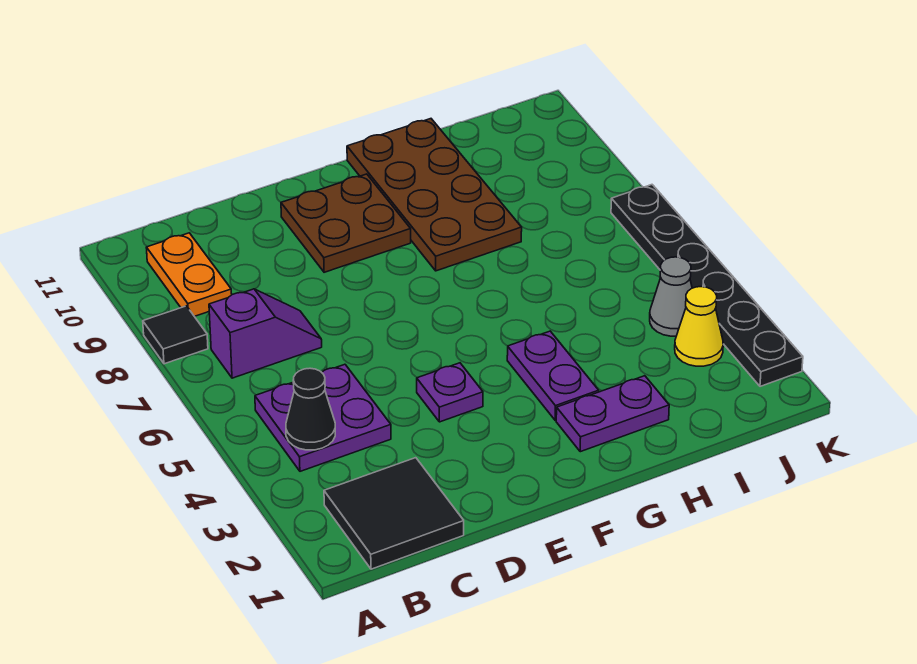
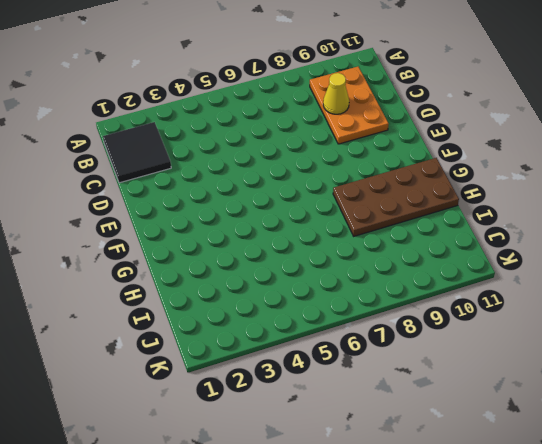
orange 2x3 plate [310,67,389,144] -> orange 1x2 plate [146,233,232,316]
yellow 1x1 cone [323,73,349,114] -> yellow 1x1 cone moved to [675,287,723,366]
none -> black 1x1 tile [143,306,208,364]
none -> purple 2x2 plate [255,364,391,471]
none -> purple 1x2 slope [209,289,322,378]

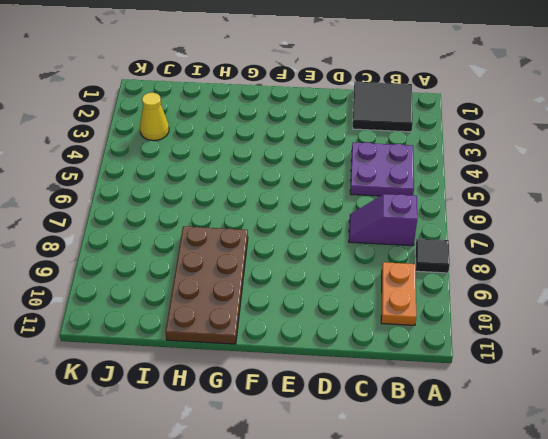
none -> purple 1x1 plate [417,363,483,422]
none -> brown 2x2 plate [281,174,411,272]
none -> purple 1x2 plate [556,376,669,452]

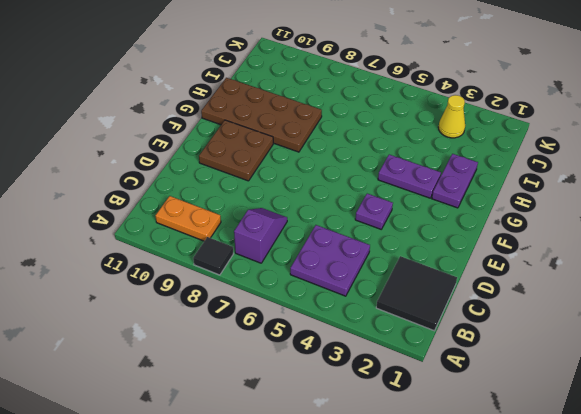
none -> grey 1x1 cone [650,257,692,336]
none -> black 1x6 plate [611,185,803,386]
none -> black 1x1 cone [286,368,335,450]

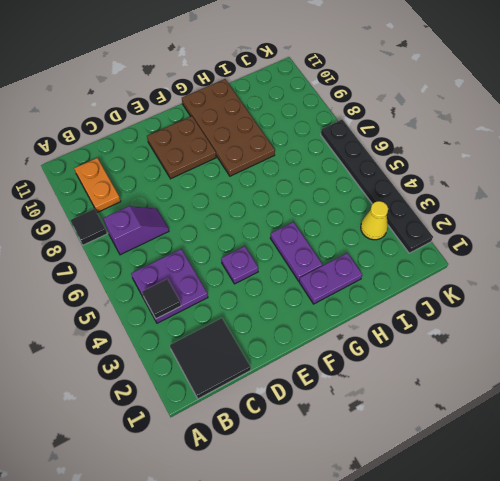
black 1x1 tile [142,279,181,319] -> black 1x1 cone [286,368,335,450]
none -> grey 1x1 cone [650,257,692,336]

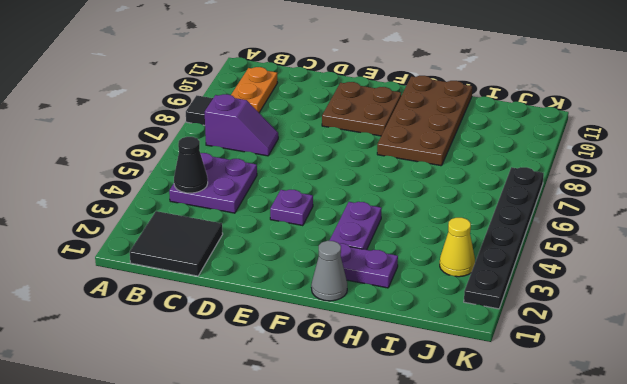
grey 1x1 cone [311,241,347,301] -> grey 1x1 cone moved to [650,257,692,336]

